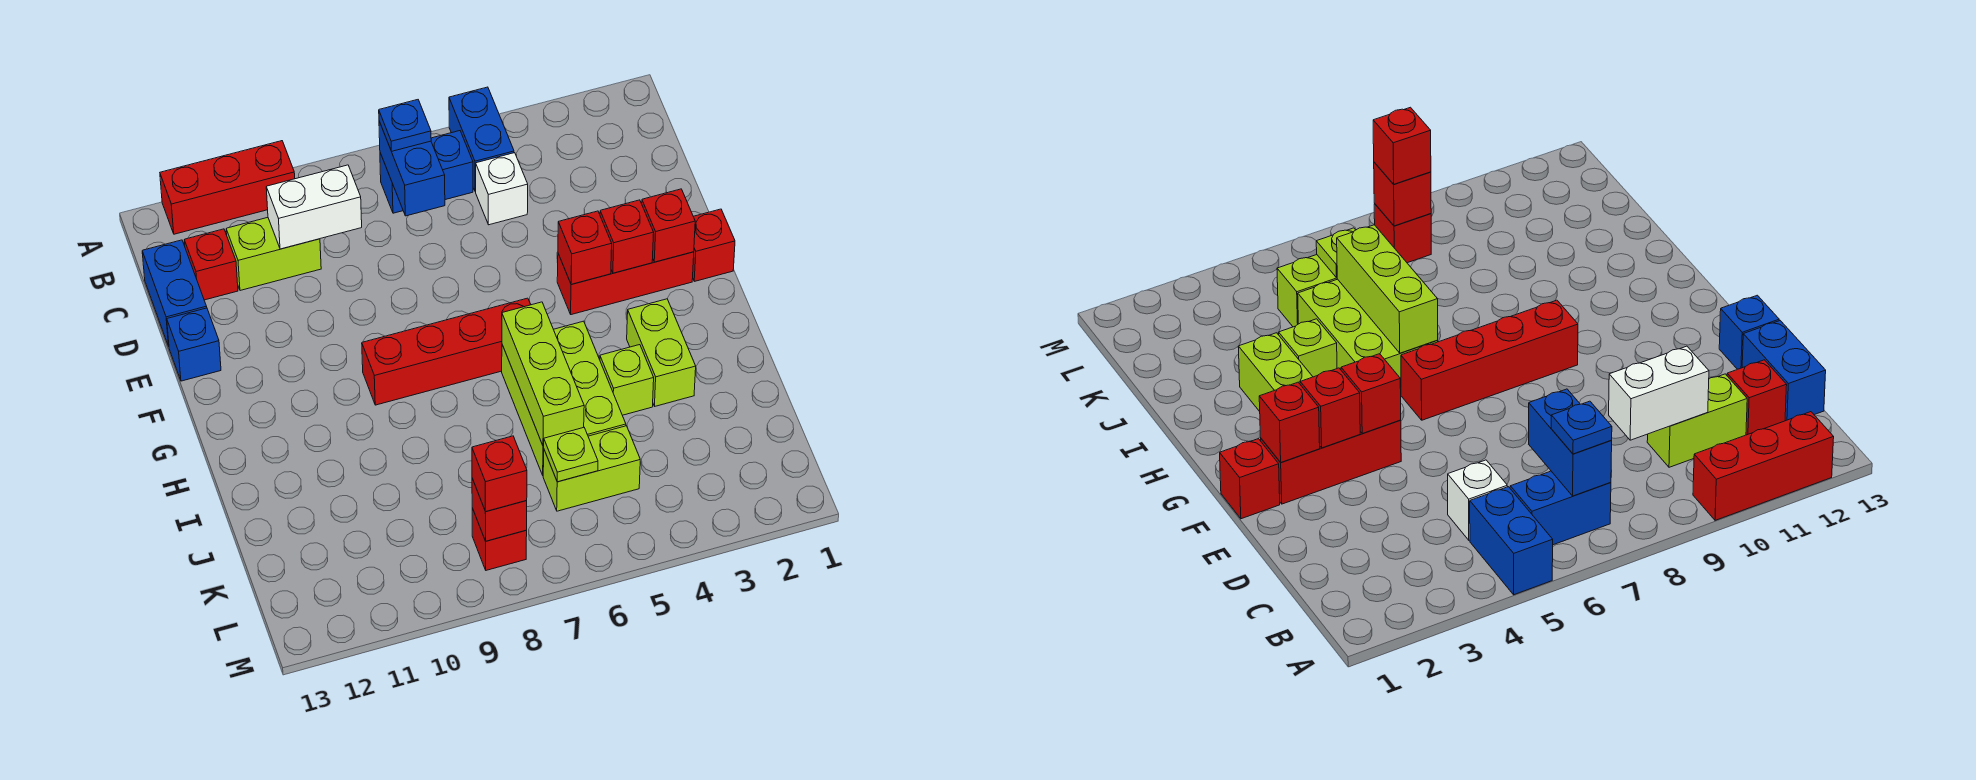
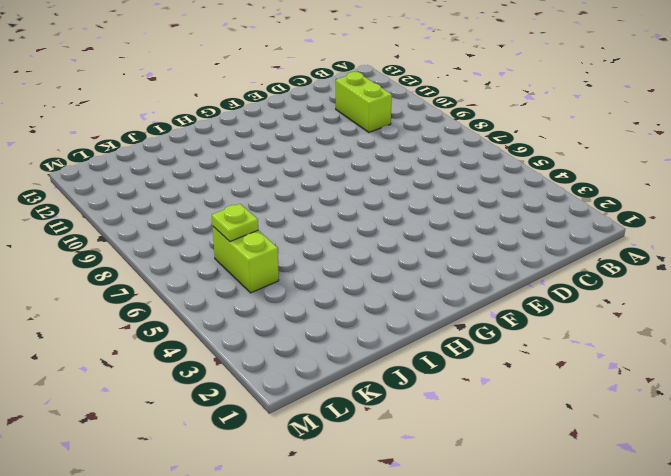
none -> blue 1x2 brick [449,87,514,192]
none -> red 1x3 brick [160,141,295,234]
none -> blue 1x2 brick [380,131,473,213]

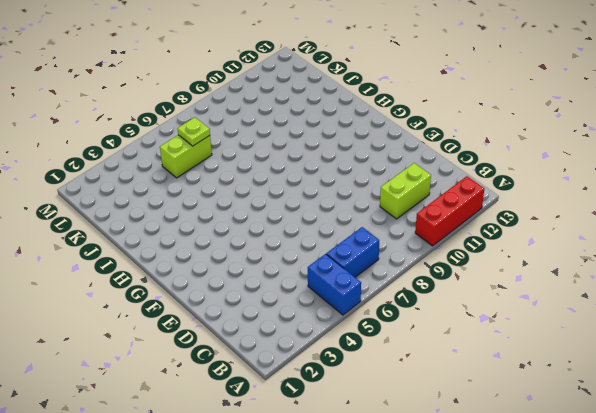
none -> white 1x1 brick [476,153,528,225]
none -> red 1x1 brick [184,229,238,300]
none -> blue 1x2 brick [142,240,207,346]

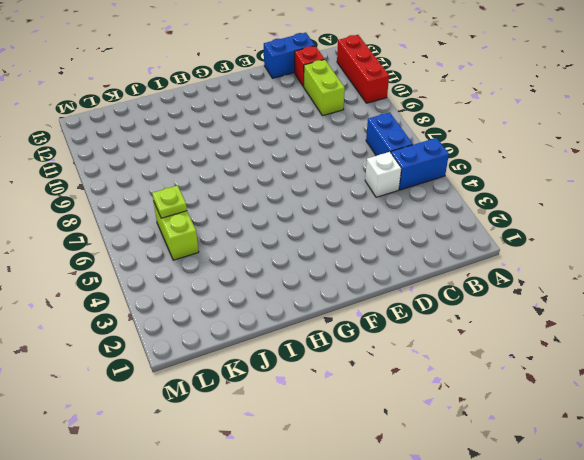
none -> blue 1x1 brick [167,308,221,381]
none -> red 1x1 brick [693,209,735,281]
none -> red 1x3 brick [557,252,694,315]

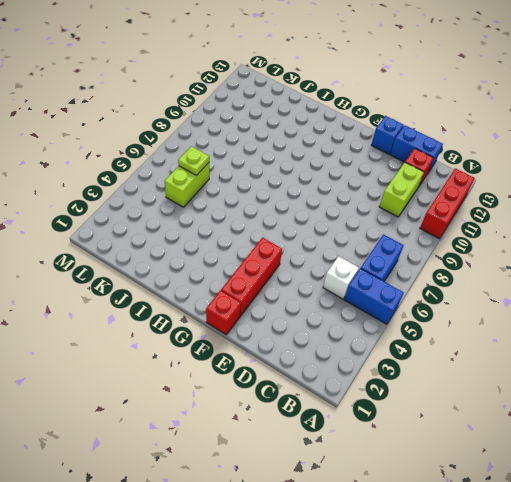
none -> red 1x4 brick [362,298,531,405]
none -> lime 1x2 brick [627,299,696,406]
none -> lime 2x3 brick [502,321,626,475]

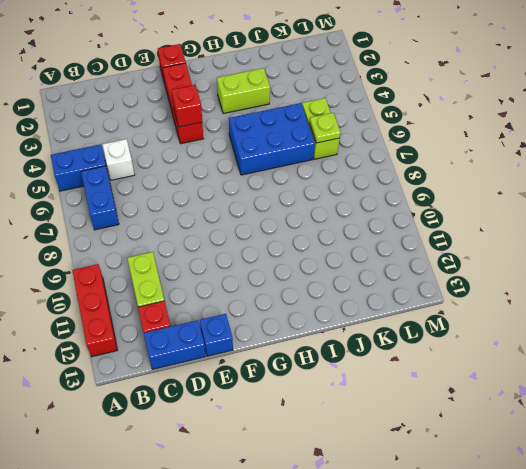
blue 2x3 brick [229,103,315,175] -> lime 2x3 brick [502,321,626,475]
none -> red 1x4 brick [362,298,531,405]
none -> lime 1x1 brick [600,345,654,415]
none -> red 1x1 brick [472,508,527,570]

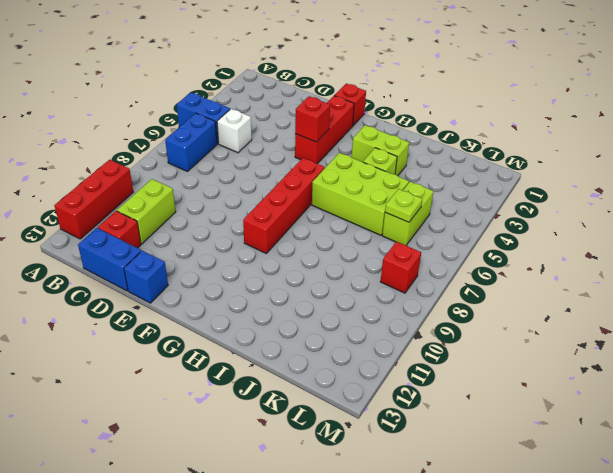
none -> blue 1x2 brick [379,121,445,216]
none -> white 1x2 brick [266,165,362,249]
none -> red 1x1 brick [642,189,695,262]

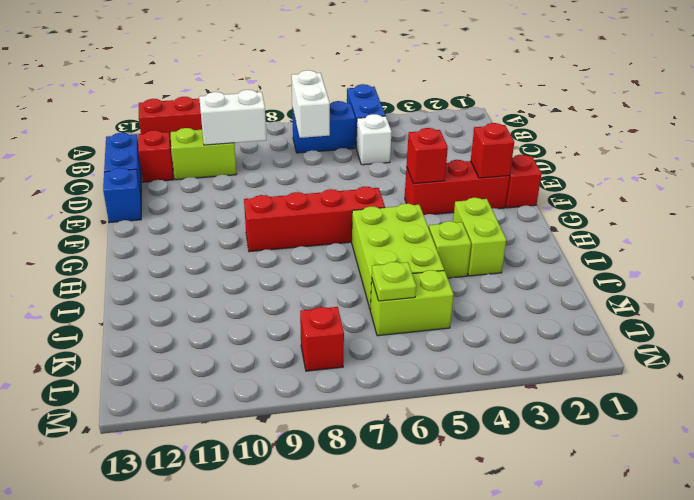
white 1x2 brick [291,70,330,138] -> blue 1x2 brick [379,121,445,216]
none -> red 1x1 brick [600,200,654,273]
none -> lime 1x3 brick [502,302,584,446]
none -> red 1x1 brick [472,479,527,541]

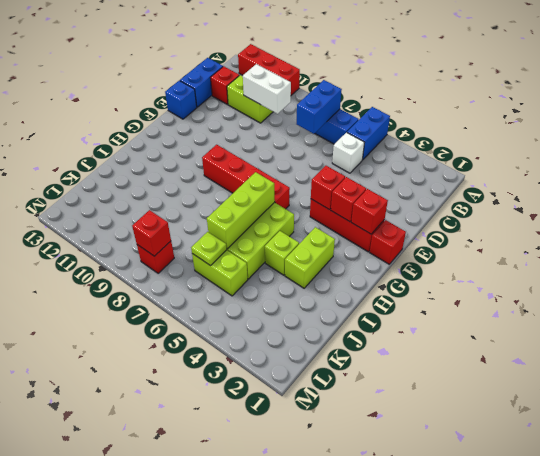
none -> blue 1x1 plate [379,100,431,151]
none -> red 1x1 brick [472,436,527,512]

